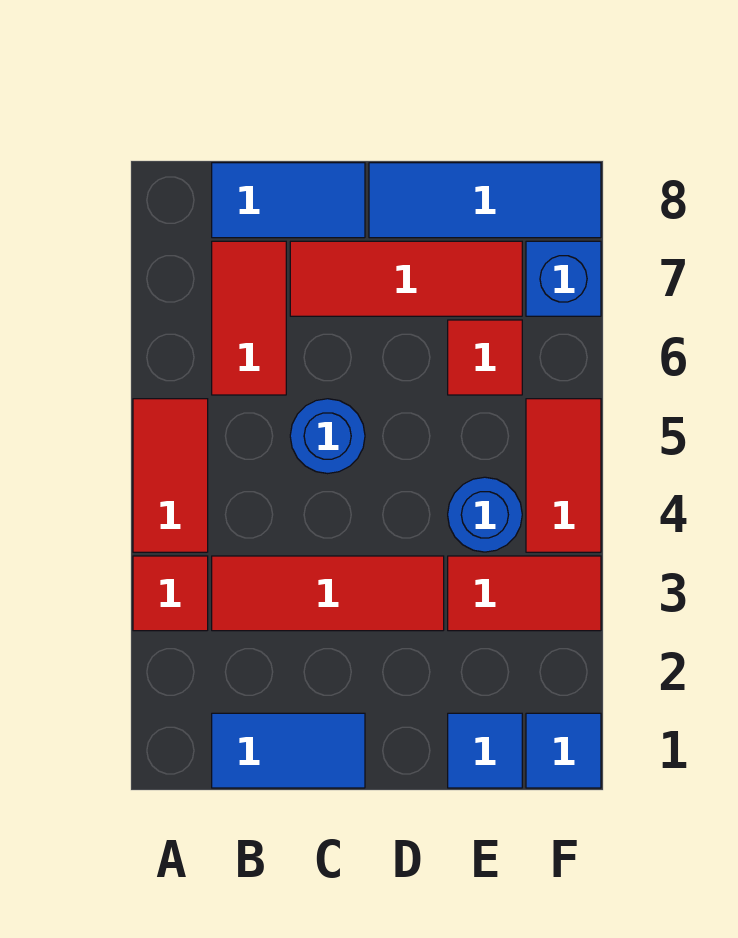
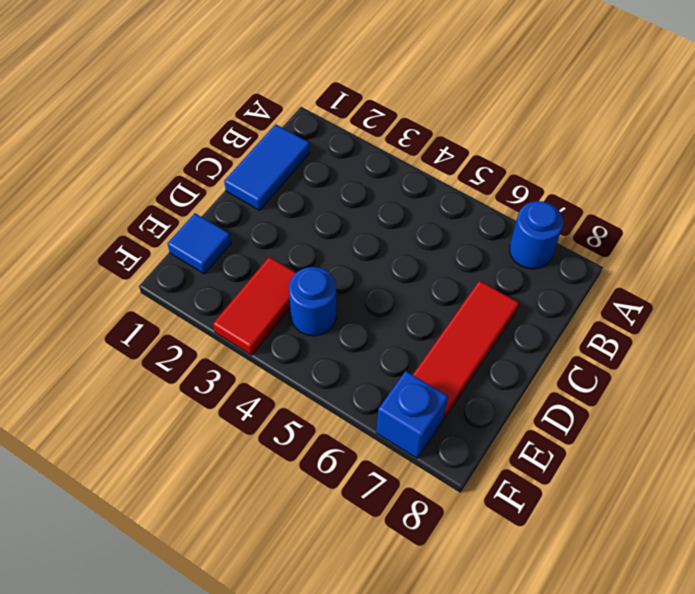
blue 1x1 round brick [509,201,563,269] -> blue 1x1 round brick moved to [290,399,365,474]
none -> red 1x1 tile [133,556,208,631]
none -> red 1x2 tile [133,399,208,552]
none -> red 1x3 tile [212,556,444,631]

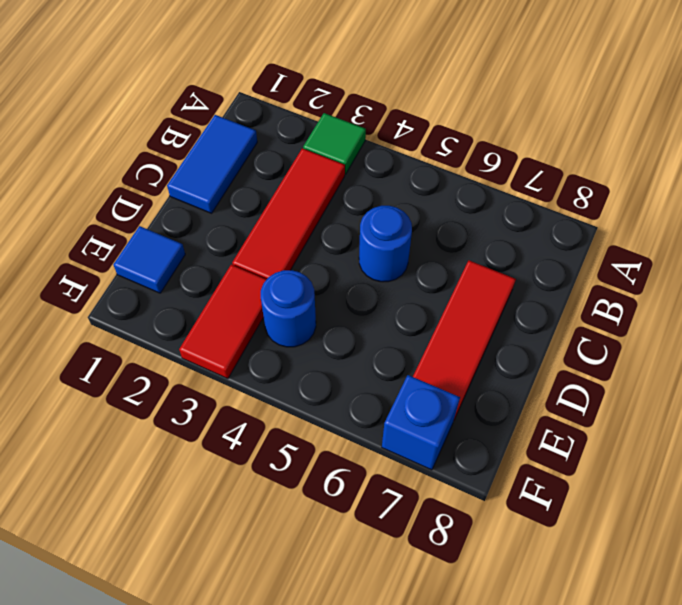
green 1x1 tile [303,113,366,174] -> red 1x1 tile [133,556,208,631]
none -> red 1x2 tile [133,399,208,552]
none -> red 1x2 tile [212,241,286,395]
none -> blue 1x2 tile [212,163,365,238]

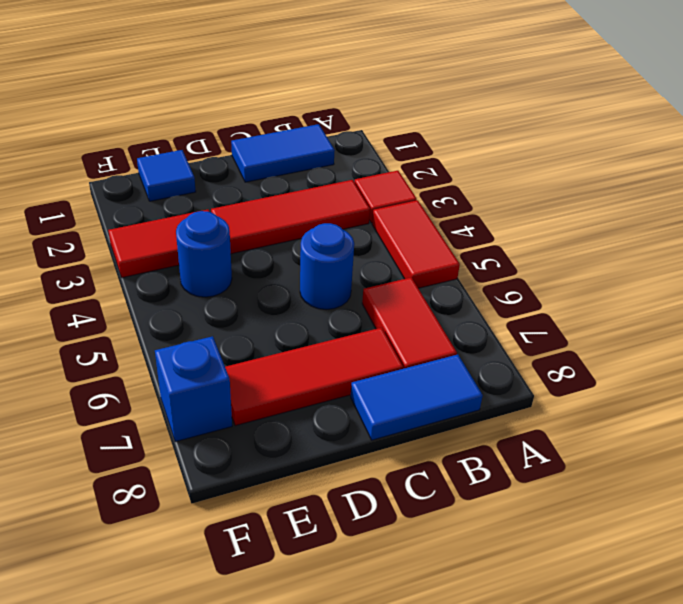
none -> blue 1x3 tile [369,163,601,238]
none -> red 1x1 tile [448,320,522,395]
none -> blue 1x1 tile [526,713,601,788]

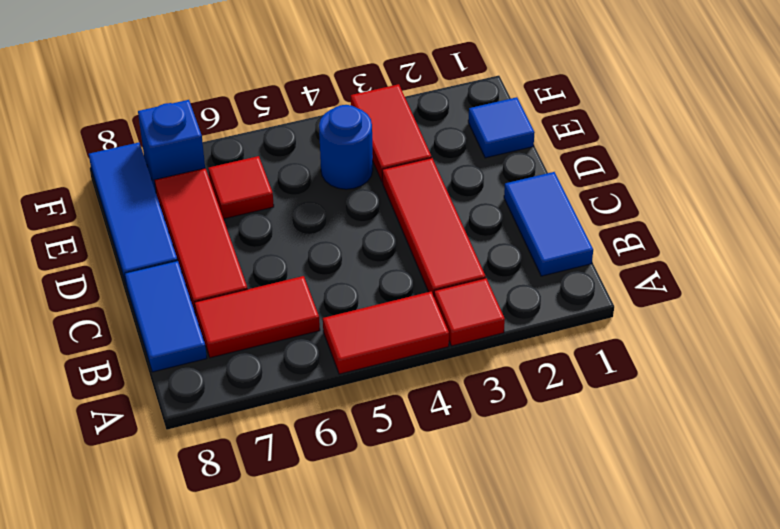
none -> blue 1x1 round brick [290,399,365,474]
none -> blue 1x1 tile [526,713,601,788]
none -> red 1x2 tile [526,399,601,552]

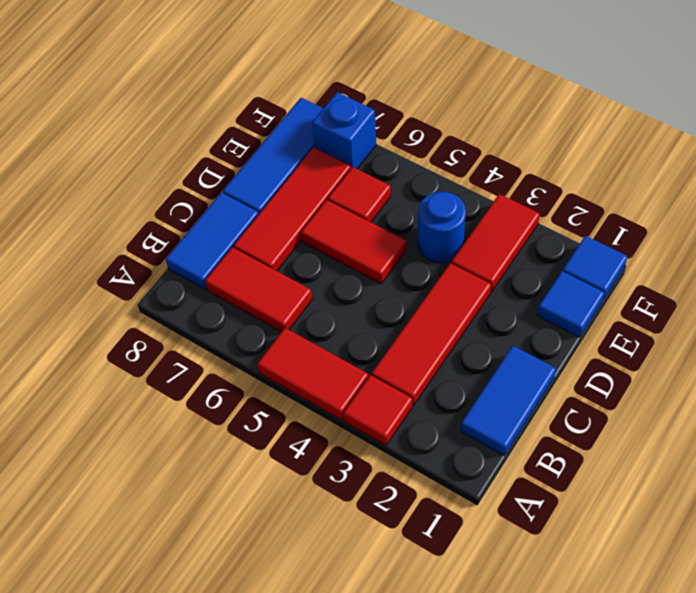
red 1x2 tile [301,200,406,284] -> red 1x2 tile moved to [526,399,601,552]
none -> blue 1x1 round brick [290,399,365,474]

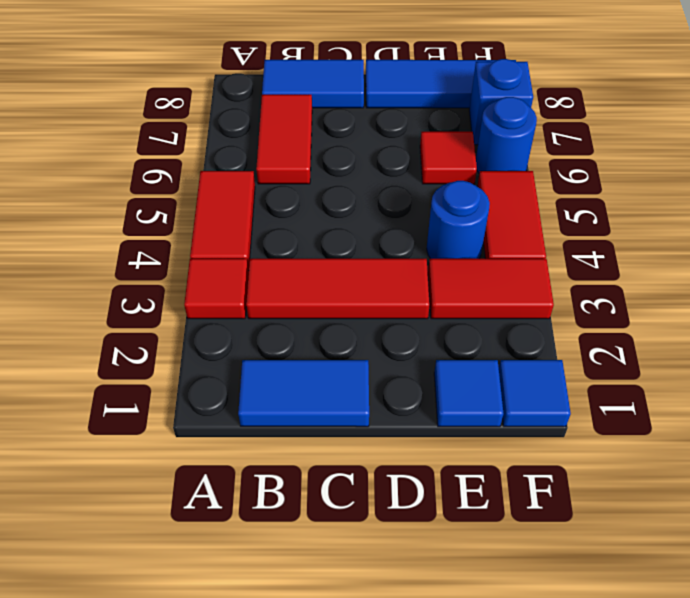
blue 1x1 round brick [476,97,537,173] -> blue 1x1 round brick moved to [290,399,365,474]
none -> red 1x3 tile [290,241,522,316]

